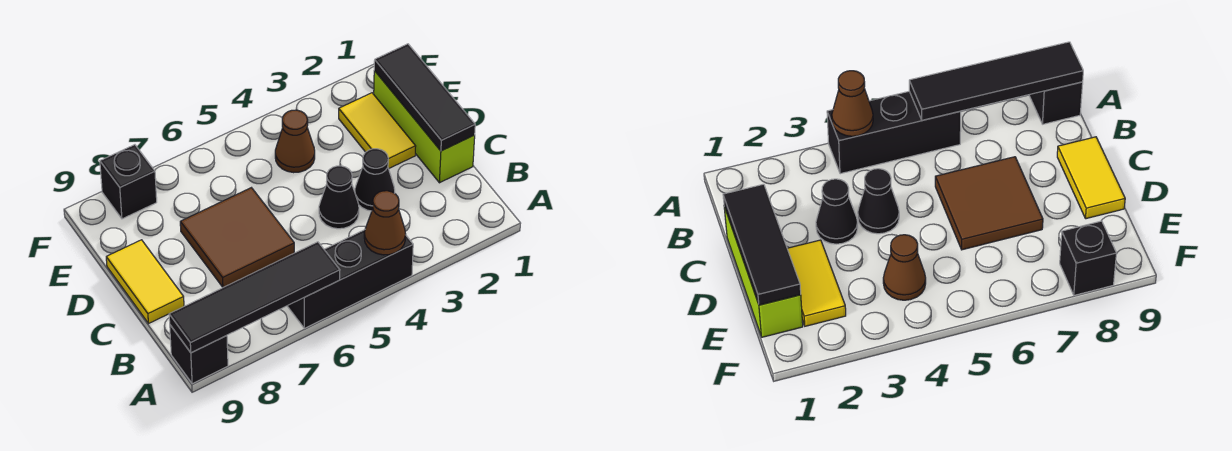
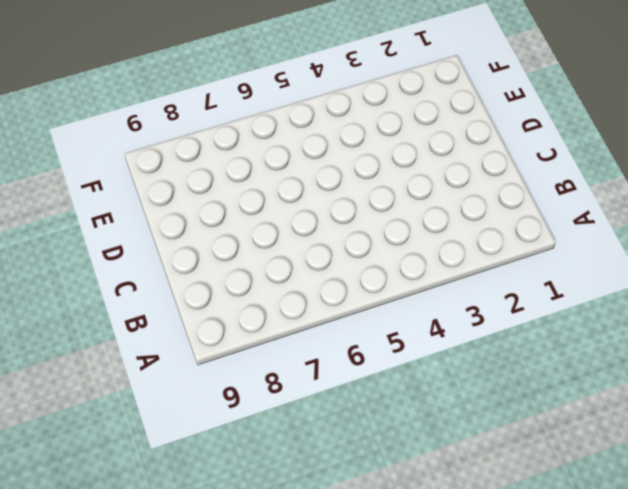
none -> black 1x3 brick [288,230,413,328]
none -> black 1x1 brick [170,325,228,384]
none -> lime 1x3 brick [374,71,475,183]

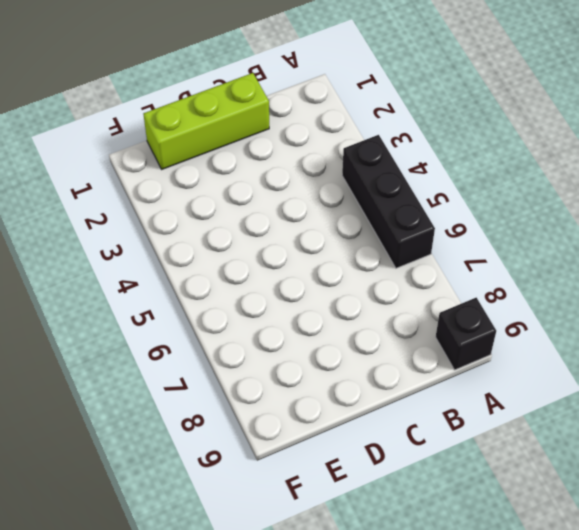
none -> black 1x1 cone [355,149,395,211]
none -> black 1x1 cone [319,166,359,229]
none -> brown 2x2 tile [180,188,294,287]

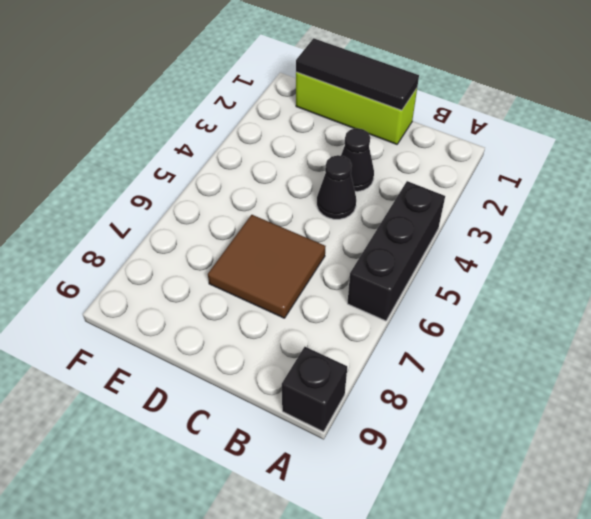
none -> yellow 1x2 tile [106,240,184,324]
none -> yellow 1x2 tile [339,93,416,168]
none -> brown 1x1 cone [275,110,315,173]

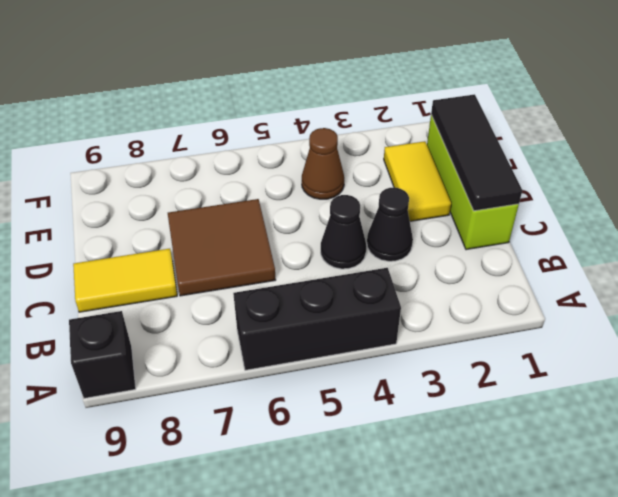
yellow 1x2 tile [73,249,177,312] -> yellow 1x2 tile turned to [106,240,184,324]
none -> black 1x1 brick [100,145,157,219]
none -> brown 1x1 cone [364,191,406,255]
none -> black 1x4 tile [169,242,340,353]

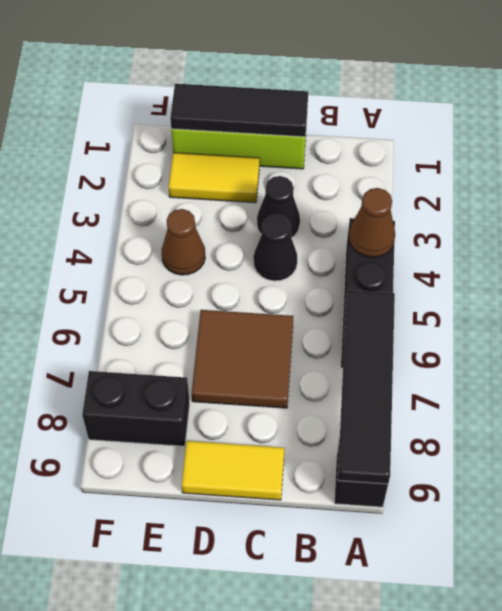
black 1x2 brick [82,371,190,446] -> black 1x1 brick [100,145,157,219]

